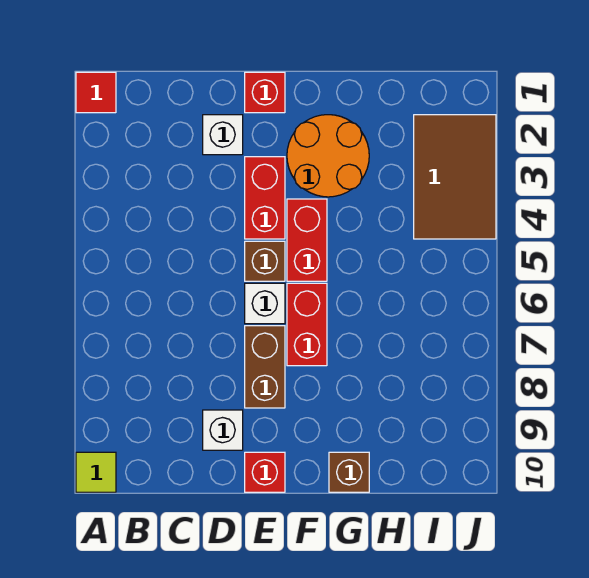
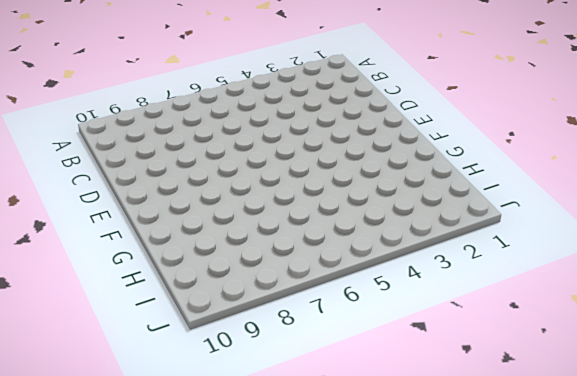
none -> red 1x1 tile [76,72,116,113]
none -> lime 1x1 tile [76,452,116,492]
none -> white 1x1 brick [203,115,243,155]

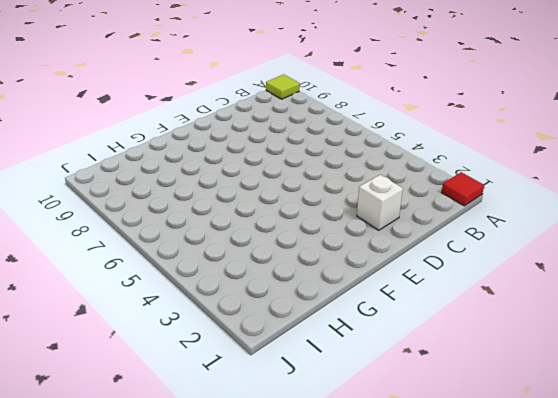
none -> white 1x1 brick [203,410,243,450]
none -> red 1x1 brick [245,72,285,113]
none -> red 1x2 brick [245,157,285,239]

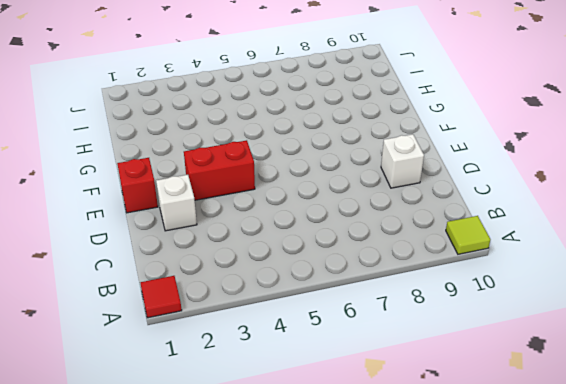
none -> brown 1x1 brick [245,241,285,281]
none -> white 1x1 brick [245,283,285,324]
none -> brown 1x2 brick [245,326,285,408]

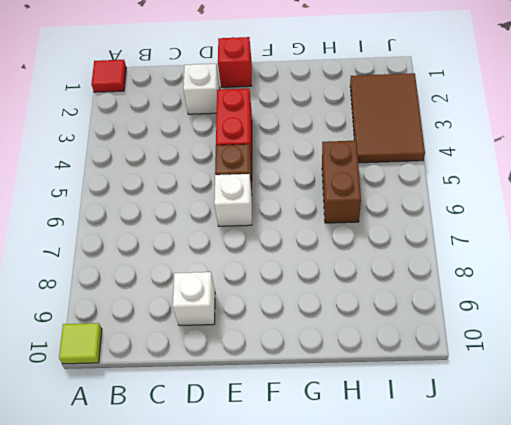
brown 1x2 brick [322,141,361,223] -> brown 1x2 brick moved to [245,326,285,408]
none -> red 1x1 brick [245,452,285,492]
none -> orange 2x2 round brick [287,115,369,197]
none -> red 1x2 brick [287,199,327,281]

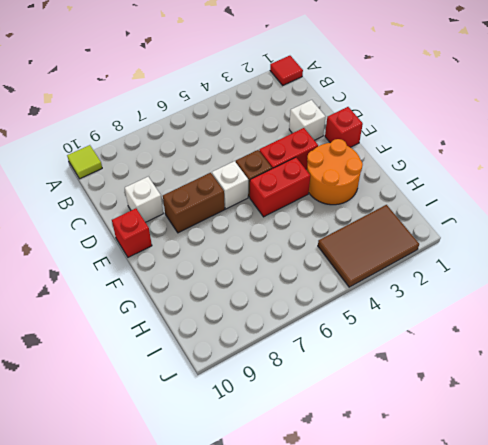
none -> red 1x2 brick [287,283,327,366]
none -> brown 1x1 brick [329,452,369,492]

